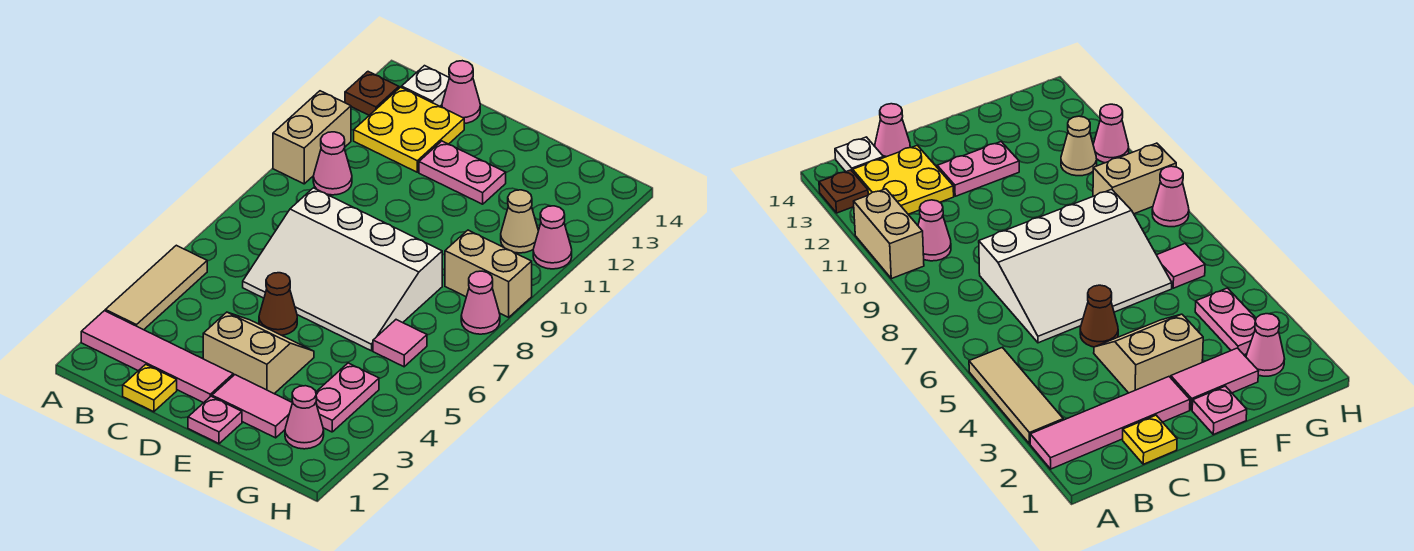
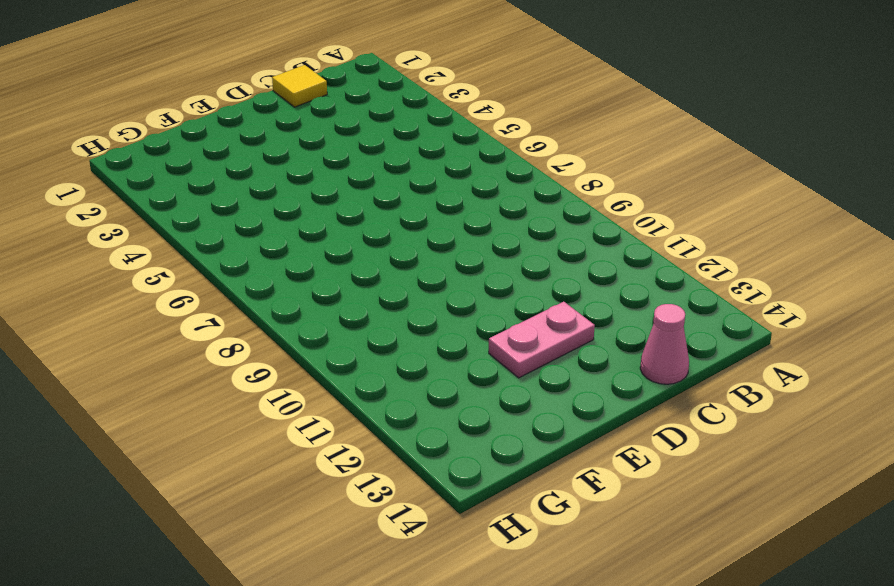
yellow 1x1 tile [272,65,327,107] -> yellow 1x1 plate [123,364,177,412]
none -> pink 1x4 tile [81,311,233,403]
none -> tan 1x3 tile [105,245,207,330]
none -> tan 1x2 brick [273,91,351,184]

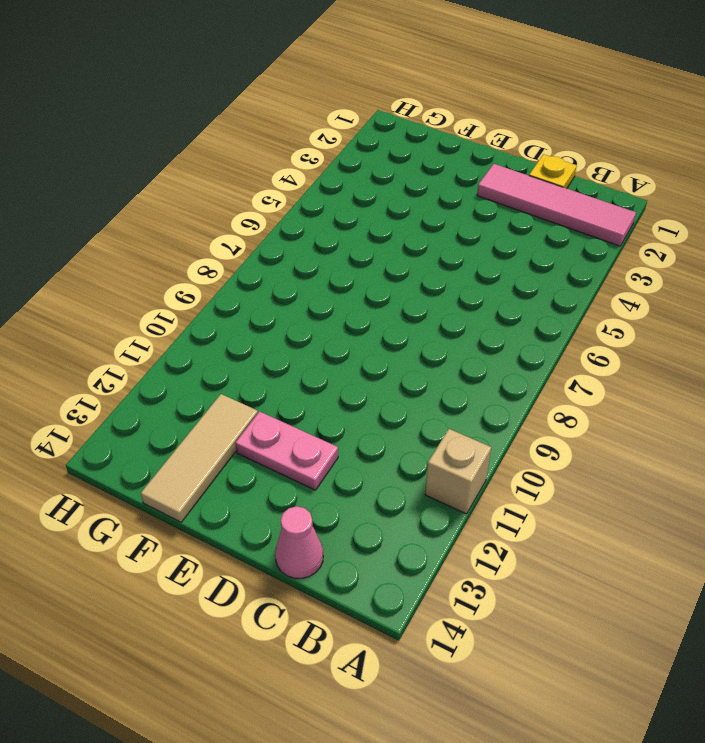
tan 1x1 brick [425,429,491,514] -> tan 1x2 brick [273,91,351,184]
tan 1x3 tile [141,394,258,522] -> tan 1x3 tile moved to [105,245,207,330]
none -> brown 1x1 plate [345,72,399,115]
none -> pink 1x1 cone [313,132,352,195]
none -> yellow 2x2 plate [354,87,464,172]

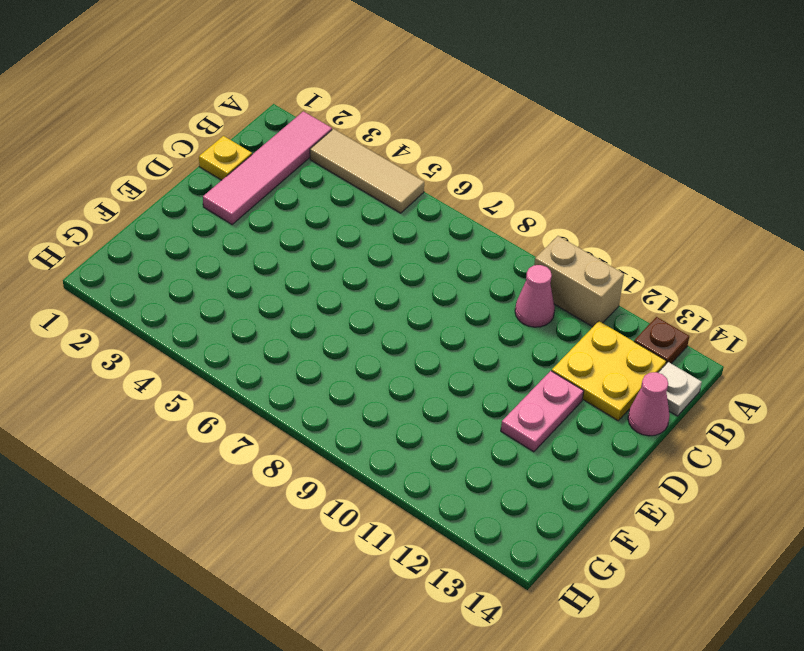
none -> white 3x4 slope [243,188,442,351]
none -> tan 2x2 slope [203,312,314,394]
none -> brown 1x1 cone [259,273,297,335]

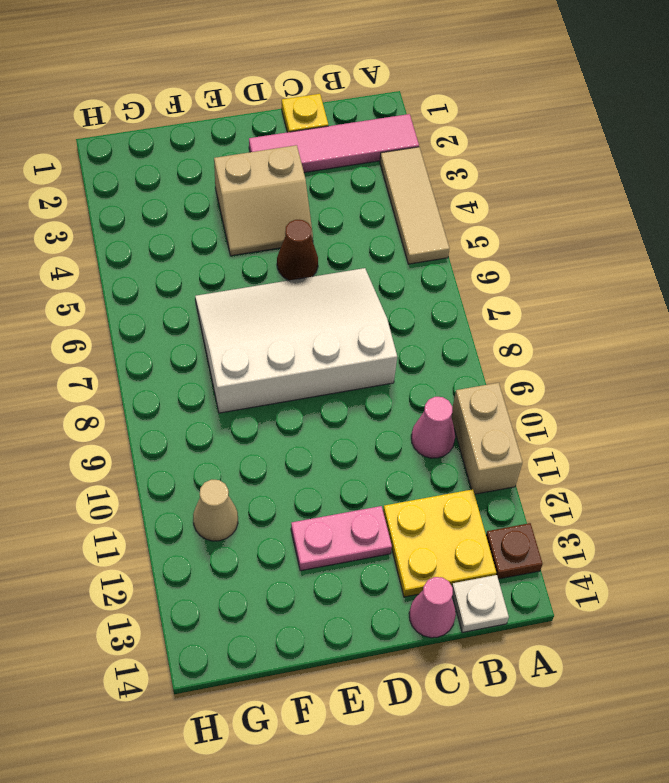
none -> pink 1x1 plate [188,396,242,444]
none -> pink 1x2 tile [212,375,292,438]
none -> pink 1x1 cone [285,386,324,449]

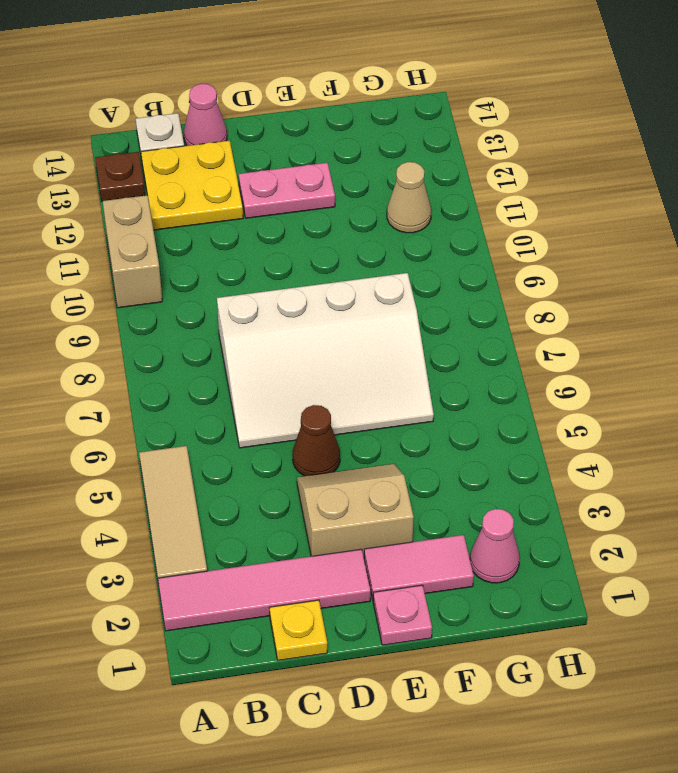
none -> pink 1x1 cone [313,132,352,195]
none -> pink 1x2 plate [316,363,379,432]
none -> pink 1x1 tile [373,320,427,367]

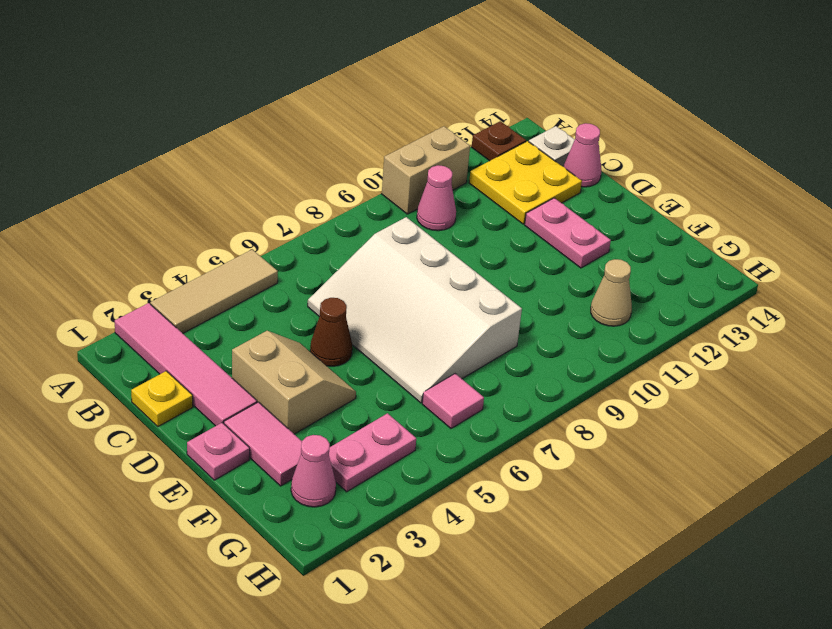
none -> tan 1x2 brick [445,230,532,317]
none -> pink 1x1 cone [461,271,500,334]
none -> pink 1x1 cone [533,206,572,269]

